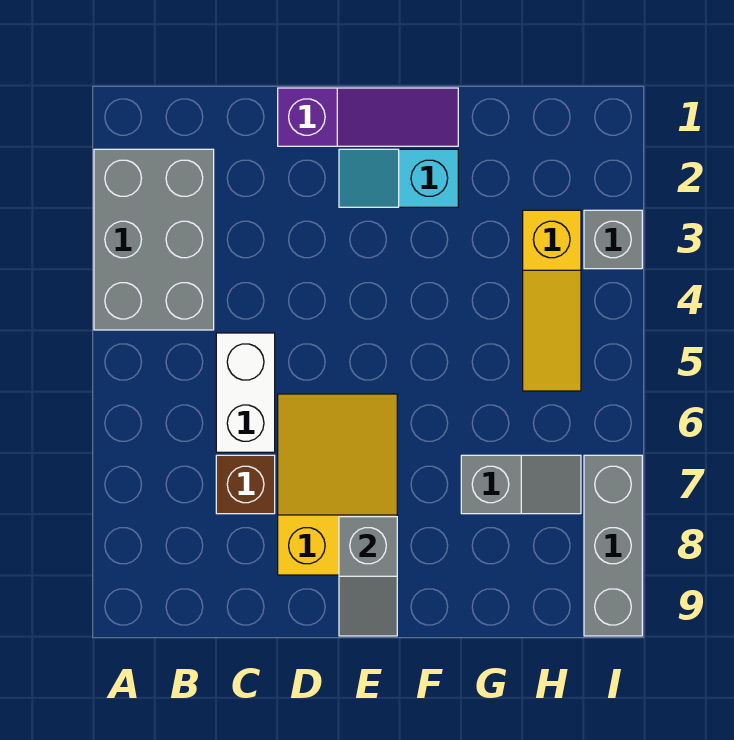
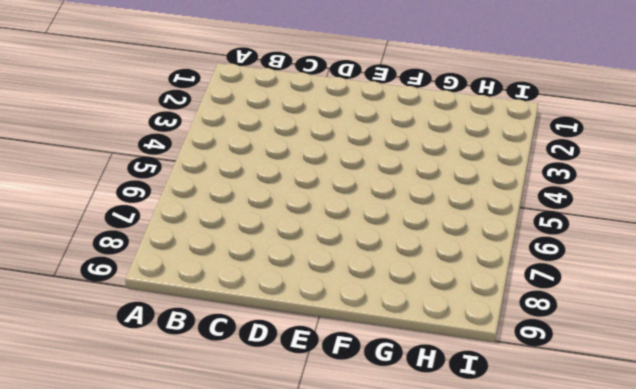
none -> grey 2x3 brick [94,149,214,330]
none -> white 1x2 brick [216,333,275,452]

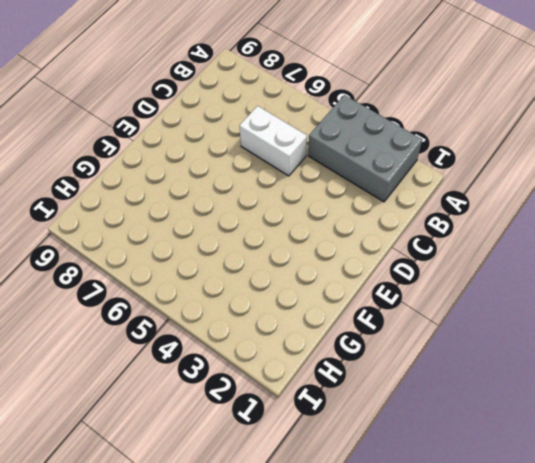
none -> brown 1x1 brick [216,455,275,514]
none -> purple 1x3 slope [278,88,458,146]

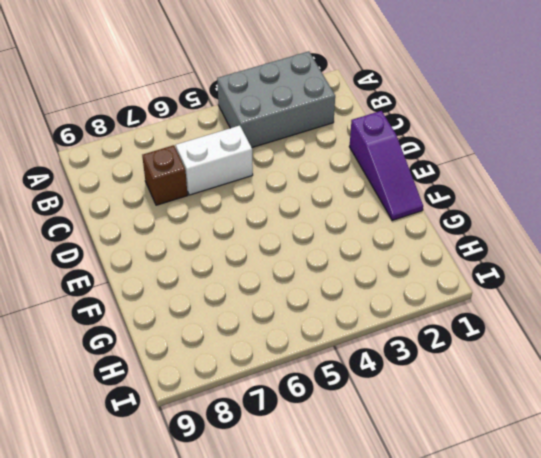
none -> yellow 2x3 slope [278,394,397,575]
none -> cyan 1x2 slope [339,149,458,207]

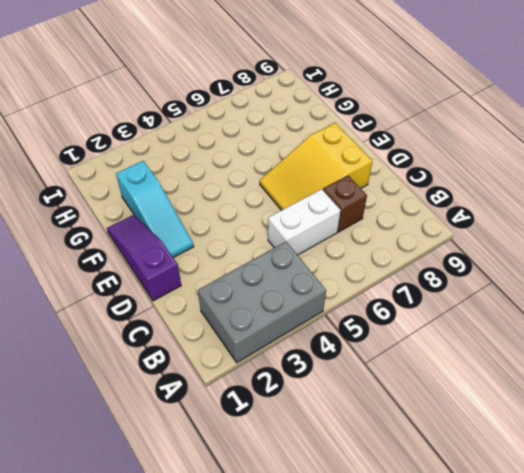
cyan 1x3 slope [116,161,194,258] -> cyan 1x2 slope [339,149,458,207]
none -> grey 1x2 slope [461,455,581,514]
none -> yellow 1x3 slope [523,210,581,391]

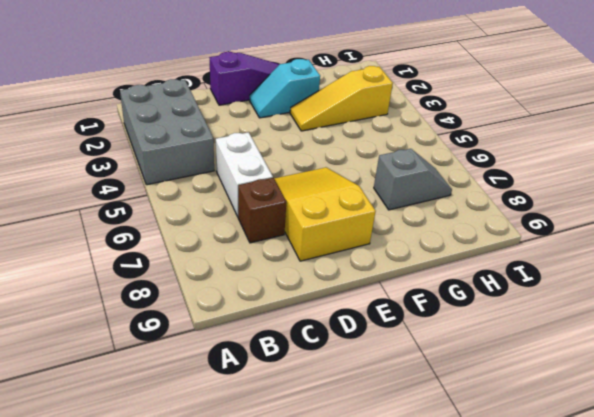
yellow 1x3 slope [290,66,393,131] -> yellow 1x3 slope turned to [523,210,581,391]
none -> grey 1x1 brick [584,210,642,269]
none -> grey 1x3 brick [584,455,642,636]

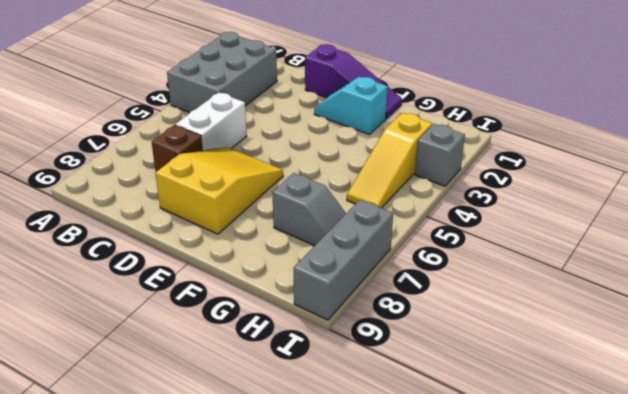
none -> grey 1x2 slope [339,517,397,636]

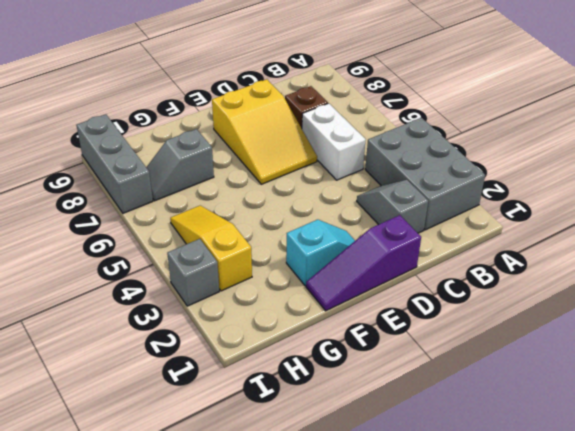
grey 1x2 slope [357,180,428,233] -> grey 1x2 slope moved to [339,517,397,636]

